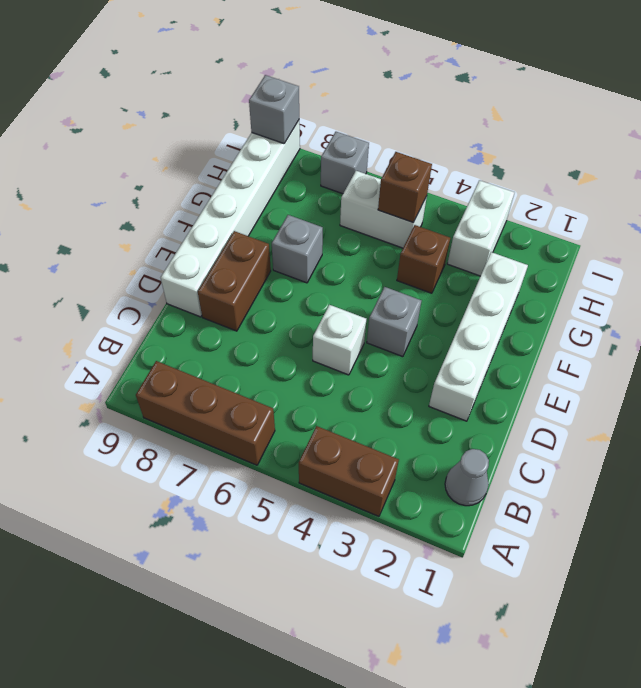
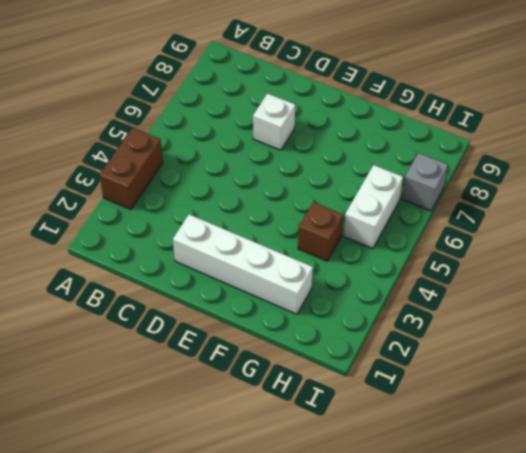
white 1x1 brick [253,94,295,150] -> white 1x1 brick moved to [313,305,366,375]
none -> brown 1x3 brick [136,361,275,465]
none -> grey 1x1 cone [445,449,489,506]
none -> brown 1x2 brick [198,231,271,331]

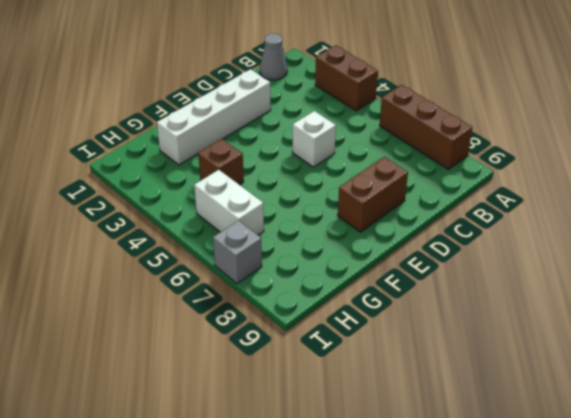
none -> white 1x6 brick [161,120,300,317]
none -> grey 1x1 brick [367,287,421,357]
none -> grey 1x1 brick [272,215,323,283]

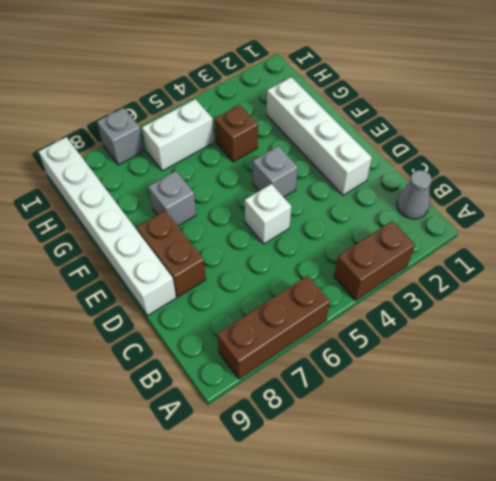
none -> white 1x2 brick [447,180,515,276]
none -> brown 1x1 brick [378,152,432,222]
none -> grey 1x1 brick [249,75,299,143]

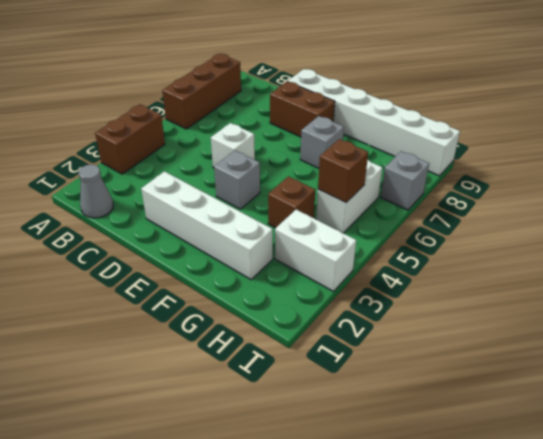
none -> grey 1x1 brick [249,75,299,143]

